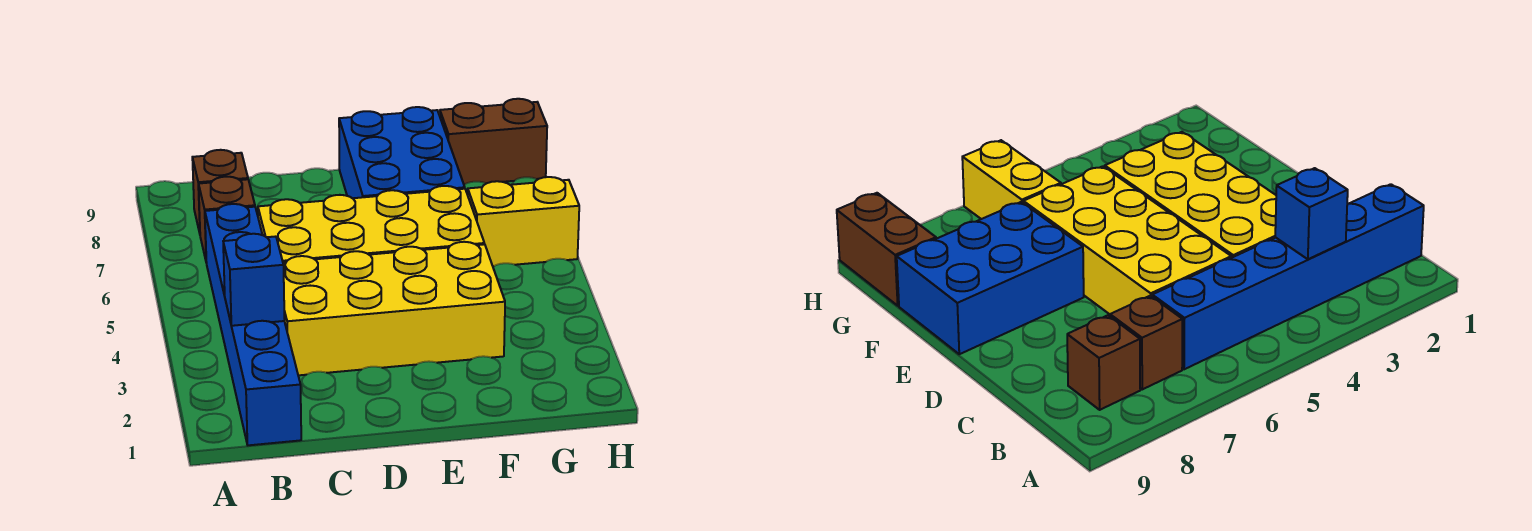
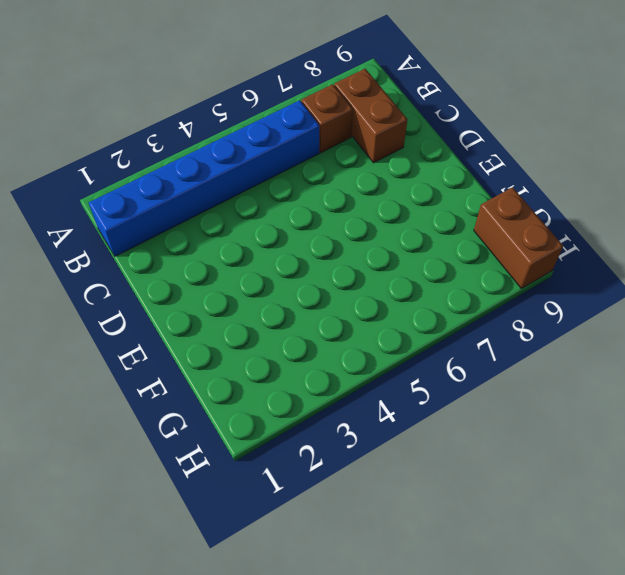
brown 1x2 brick [334,69,407,163] -> brown 1x1 brick [192,150,248,233]
none -> yellow 2x4 brick [283,242,505,375]
none -> yellow 2x4 brick [258,186,484,262]

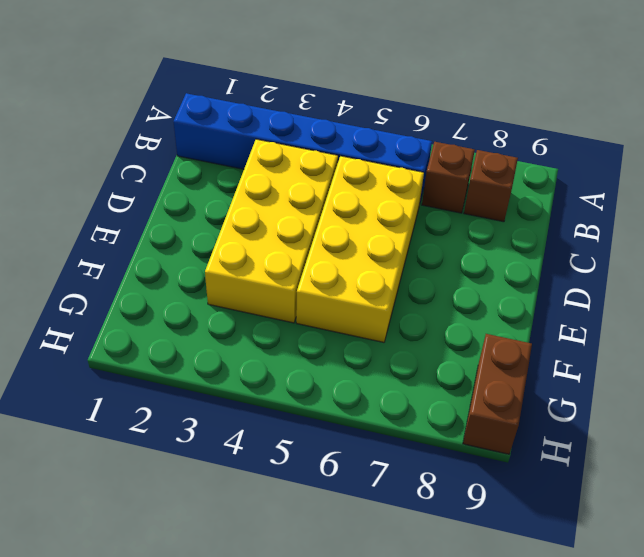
none -> blue 2x3 brick [339,107,465,198]
none -> yellow 1x2 brick [468,177,579,267]

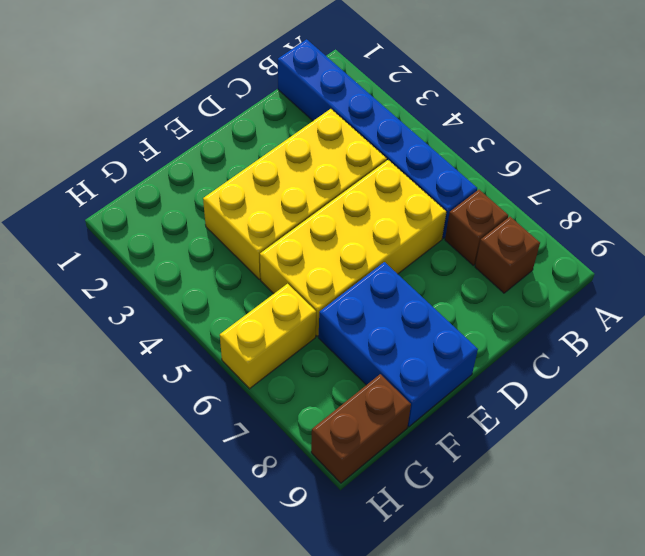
none -> blue 1x1 brick [223,234,285,326]

